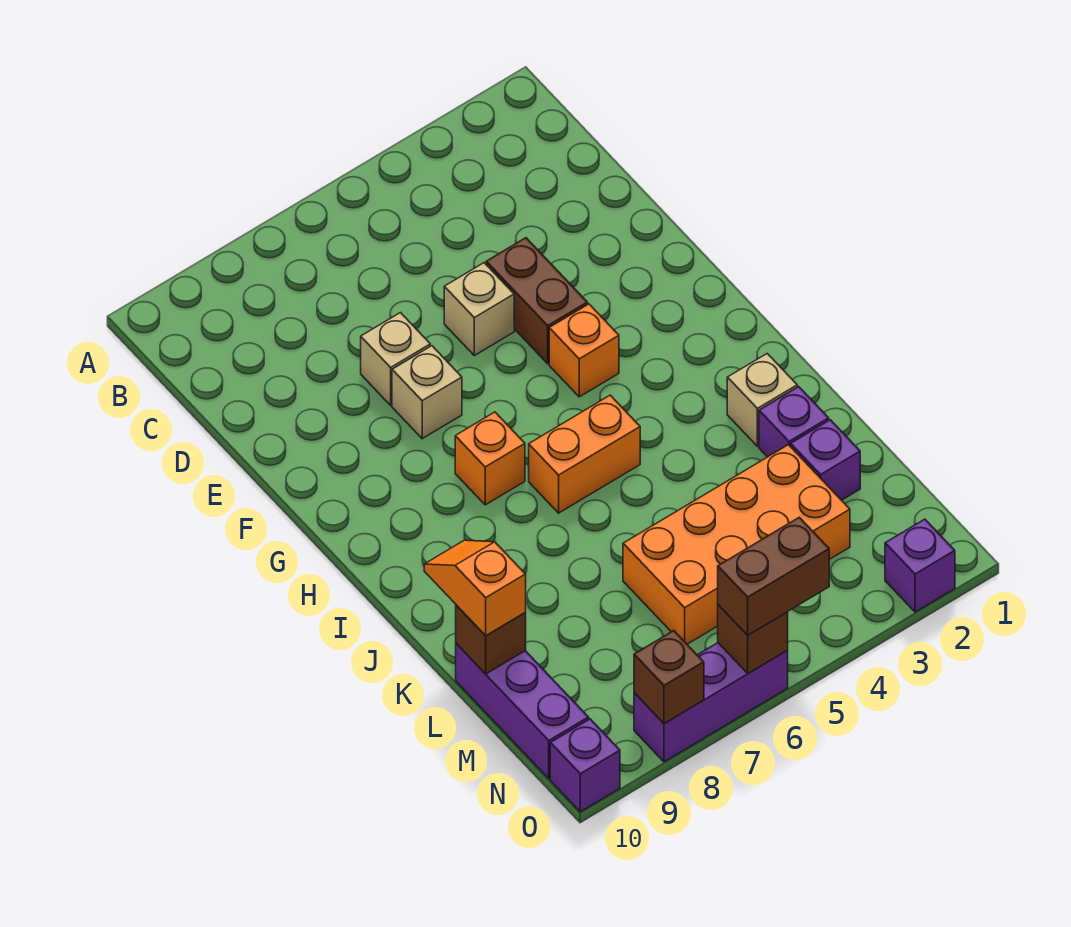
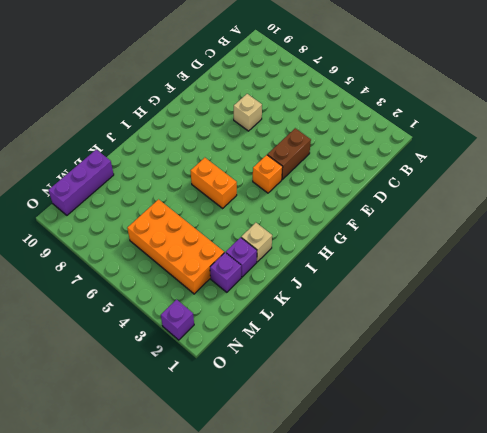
none -> tan 1x1 brick [444,263,514,356]
none -> tan 1x1 brick [392,346,462,439]
none -> orange 1x1 brick [455,412,525,505]

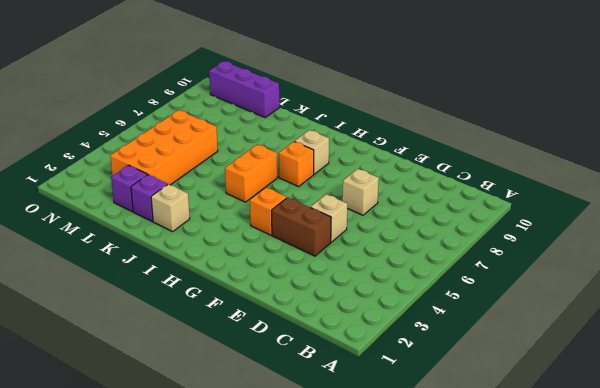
tan 1x1 brick [295,130,329,174] -> tan 1x1 brick moved to [392,346,462,439]
none -> purple 1x1 brick [885,519,955,612]
none -> purple 1x3 brick [634,643,788,762]
none -> purple 1x1 brick [550,719,620,812]

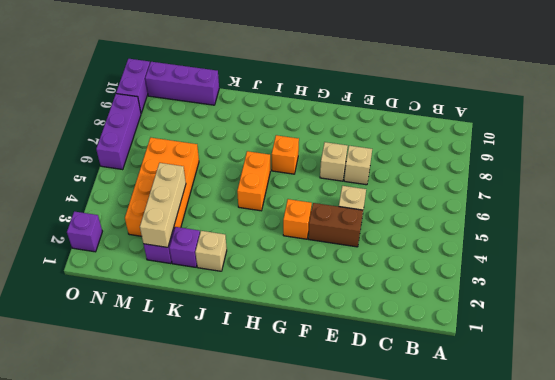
tan 1x3 brick [140,163,186,247] -> none
purple 1x2 brick [116,59,150,113] -> purple 1x1 brick [550,719,620,812]
none -> brown 1x1 brick [456,605,526,674]
none -> brown 1x1 brick [718,605,788,673]
none -> brown 1x1 brick [634,631,704,724]

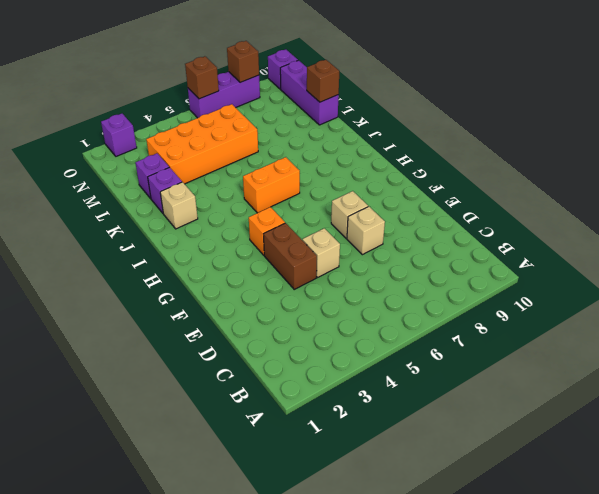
none -> orange 1x1 brick [455,412,525,505]
none -> orange 1x2 slope [424,540,526,636]
none -> brown 1x2 brick [718,517,829,635]

